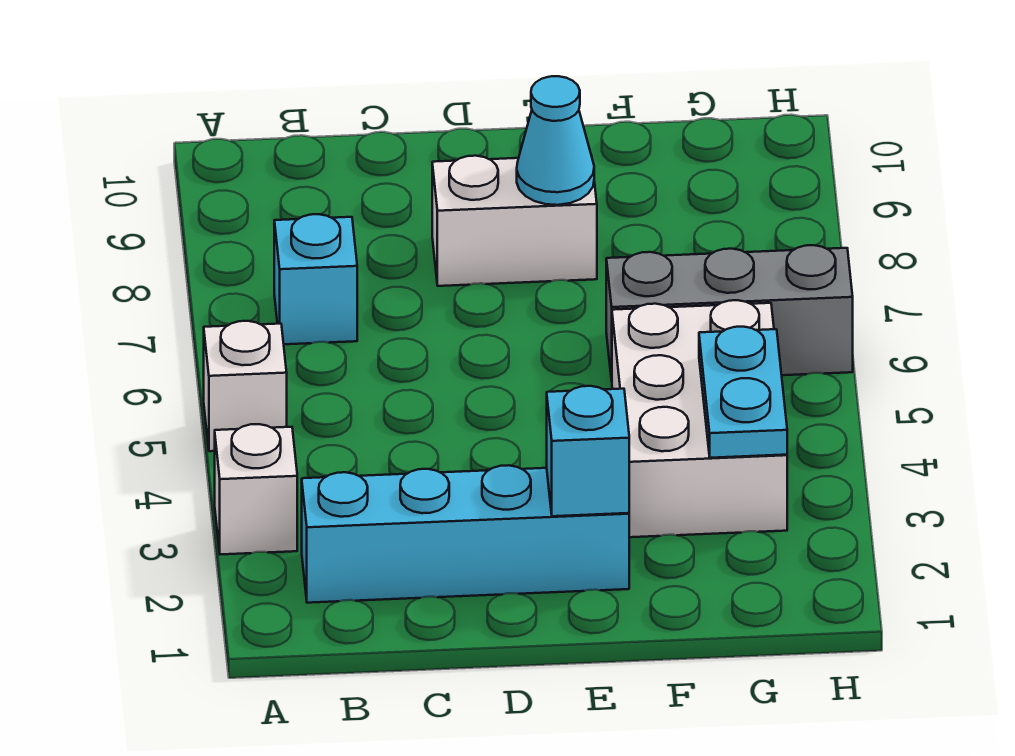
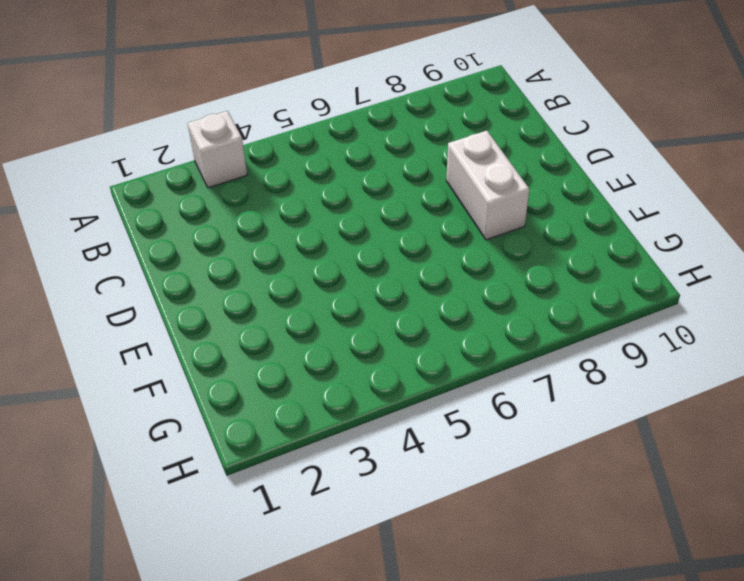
none -> white 1x1 brick [204,321,287,451]
none -> cyan 1x4 brick [302,465,629,603]

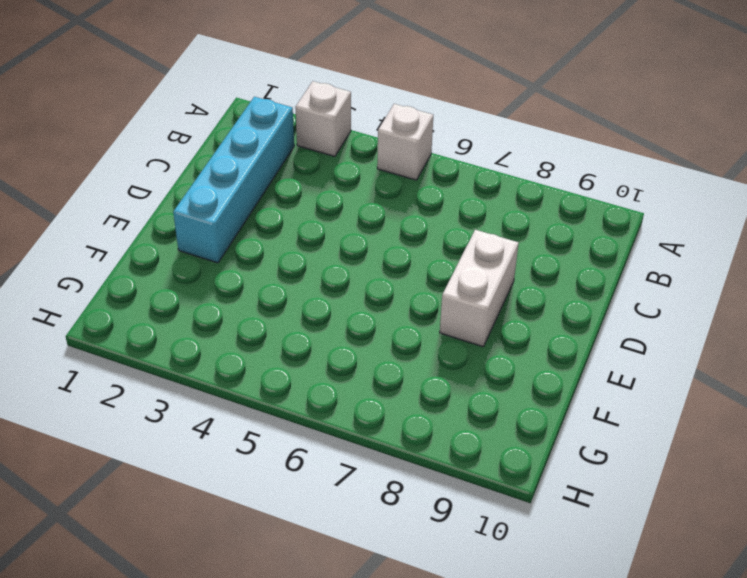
none -> cyan 1x1 brick [274,214,357,344]
none -> white 2x3 brick [612,300,787,537]

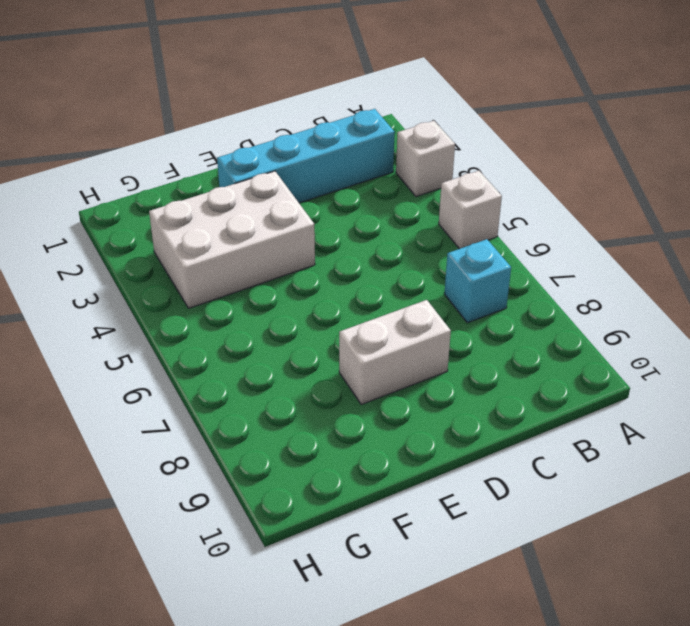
white 2x3 brick [149,171,315,308] -> white 2x3 brick turned to [612,300,787,537]
none -> grey 1x3 brick [606,245,853,381]
none -> cyan 1x1 brick [547,386,629,516]

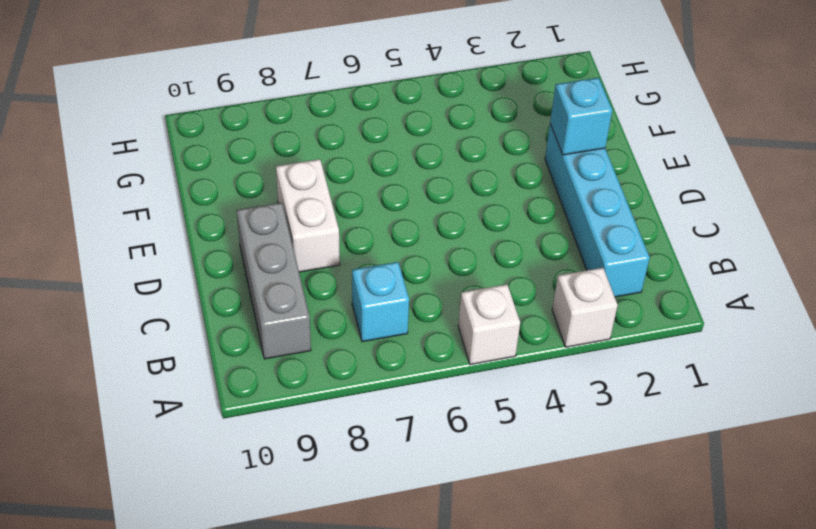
grey 1x3 brick [237,203,311,359] -> grey 1x3 brick moved to [606,245,853,381]
none -> white 2x3 brick [612,300,787,537]
none -> cyan 1x1 cone [517,76,594,205]

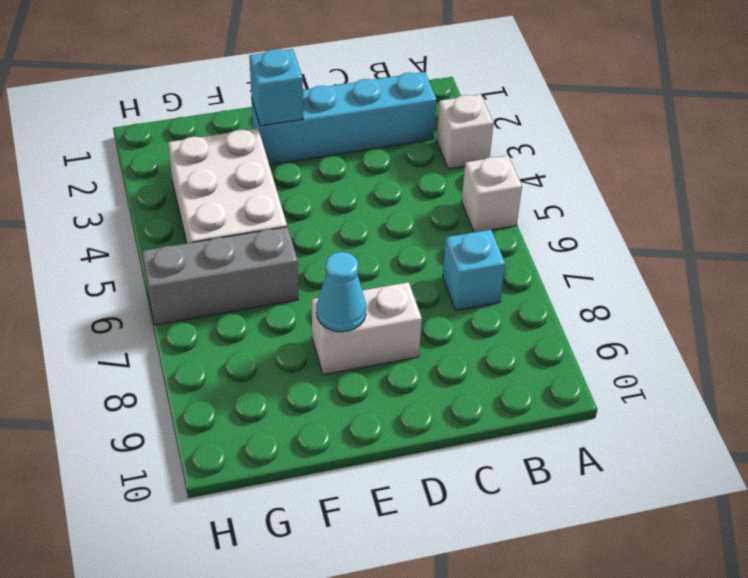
none -> cyan 1x2 plate [699,327,787,458]

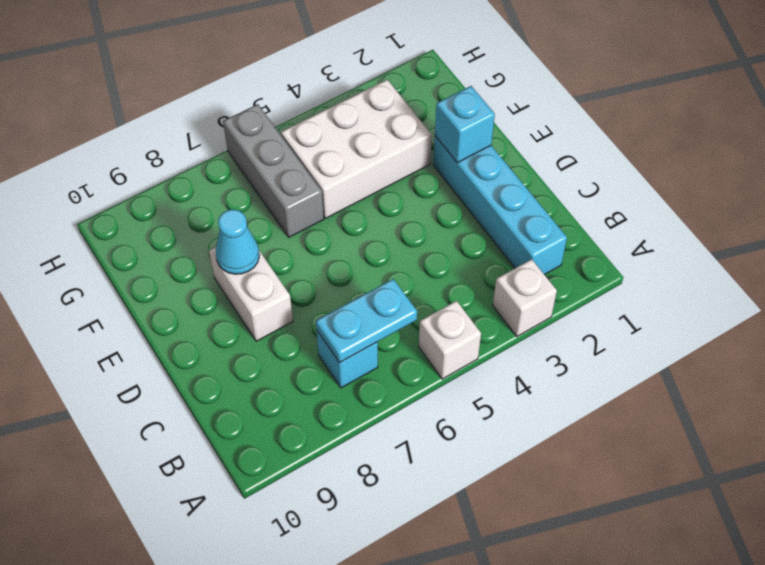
cyan 1x2 plate [316,279,417,363] -> cyan 1x2 plate moved to [699,327,787,458]

